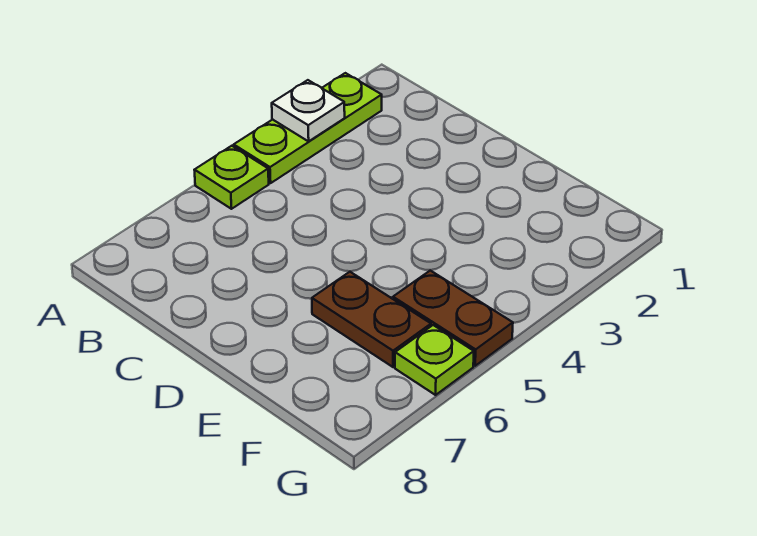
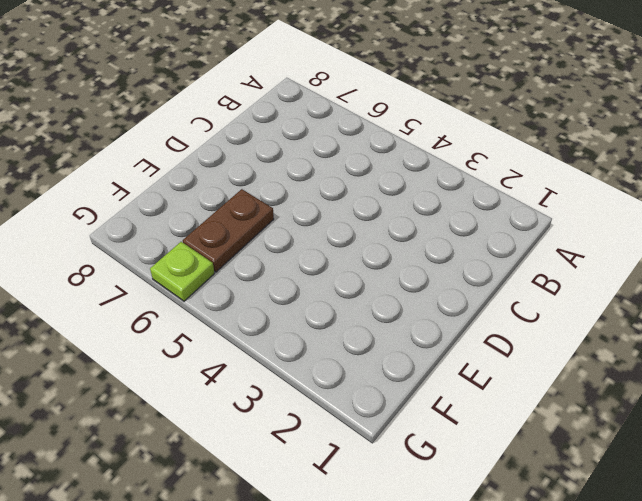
none -> lime 1x3 plate [234,73,382,183]
none -> lime 1x1 plate [195,146,269,209]

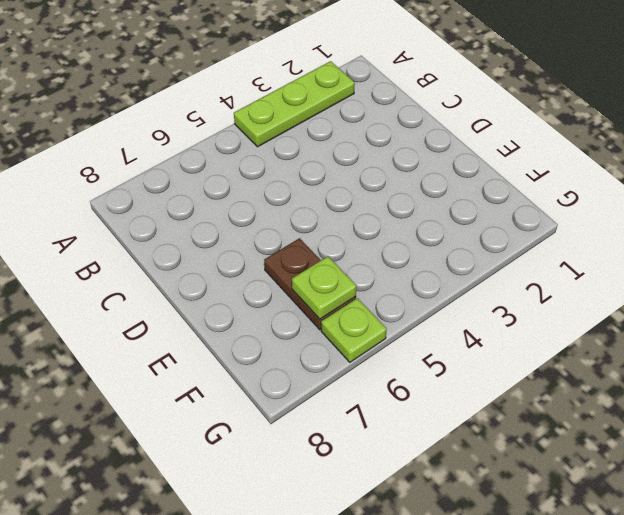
lime 1x1 plate [292,256,357,319] -> lime 1x1 plate moved to [195,146,269,209]
none -> brown 1x2 plate [393,271,513,366]
none -> white 1x1 plate [272,80,345,141]

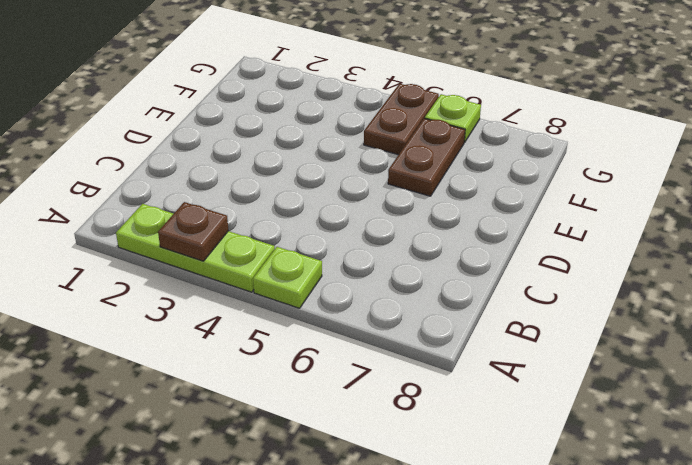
brown 1x1 plate [158,202,228,261] -> white 1x1 plate [272,80,345,141]

